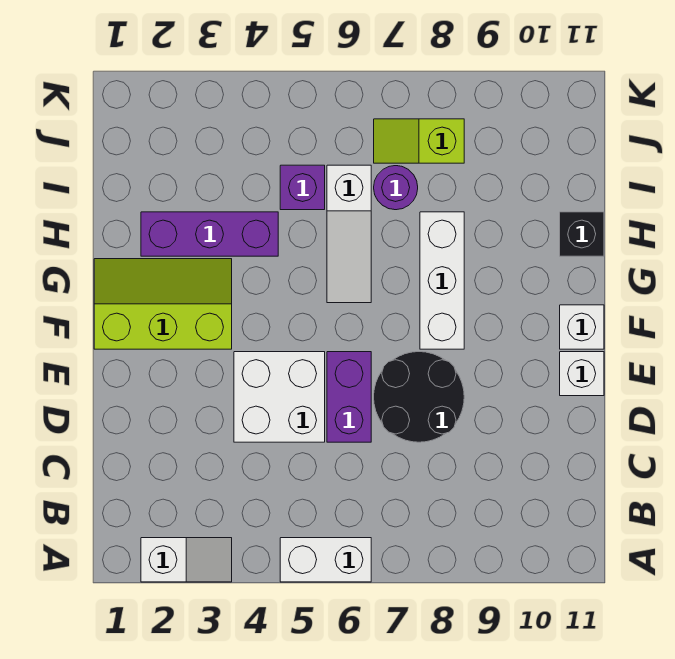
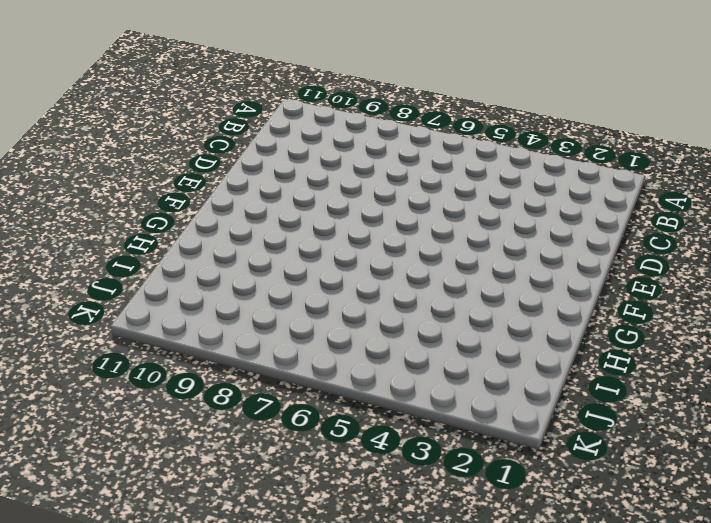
none -> white 1x2 slope [141,538,232,582]
none -> white 1x2 brick [280,538,371,582]
none -> white 2x2 brick [234,352,325,442]

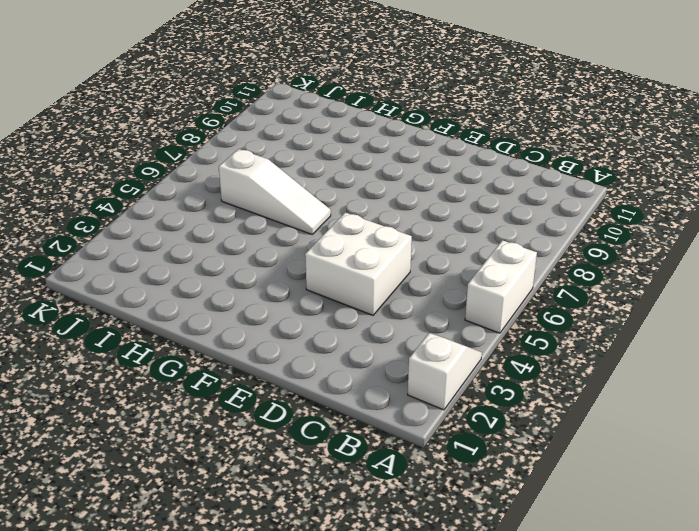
none -> purple 1x2 brick [327,352,371,442]
none -> black 2x2 round brick [374,352,464,442]
none -> white 1x1 brick [560,352,604,396]

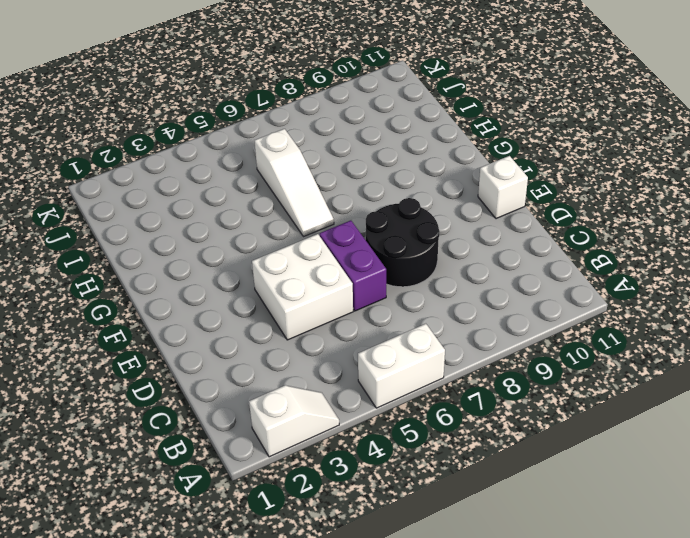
none -> lime 2x3 slope [94,259,232,349]
none -> white 1x3 brick [420,212,464,349]
none -> white 1x1 brick [560,305,604,349]

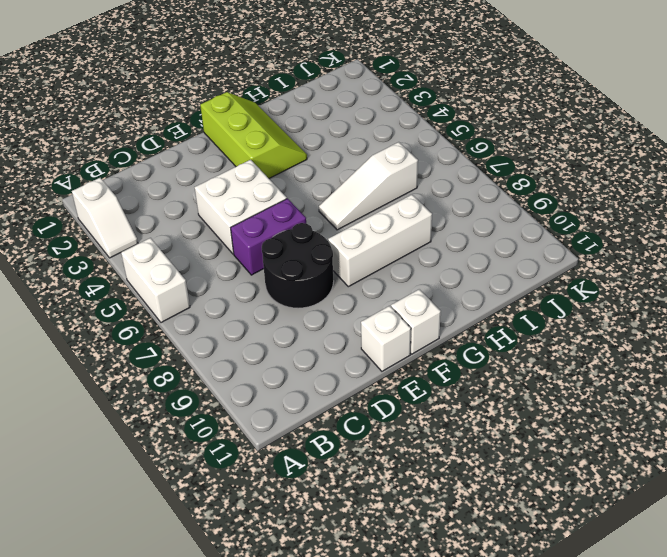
none -> purple 1x3 brick [141,212,278,256]
none -> black 1x1 brick [560,212,604,256]
none -> purple 1x1 brick [280,165,325,210]

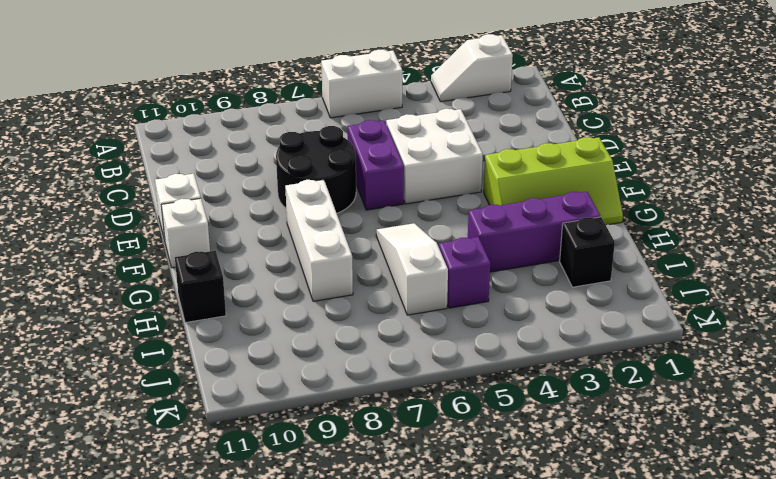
black 1x1 brick [560,217,615,287] -> none
none -> purple 1x1 round brick [374,166,418,210]
none -> lime 1x2 slope [374,119,464,163]

